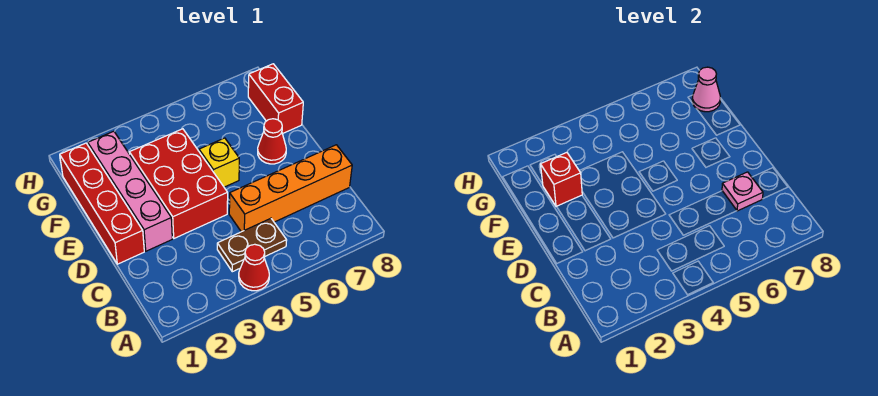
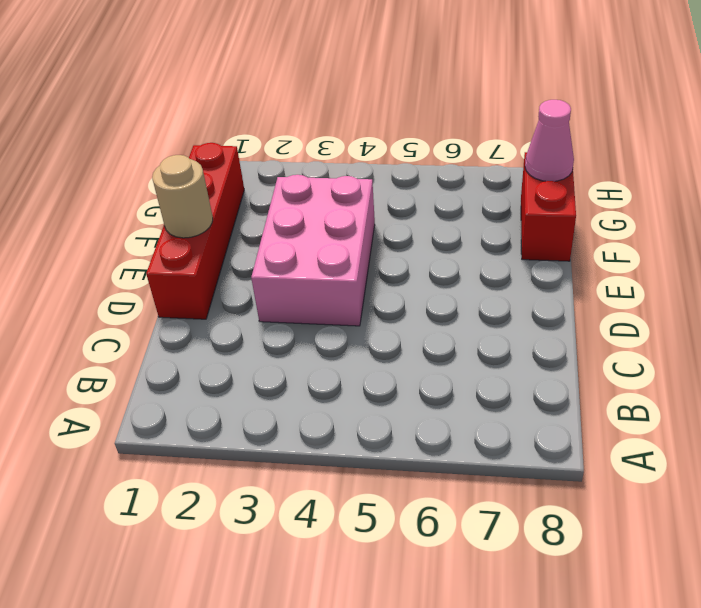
pink 2x3 brick [251,175,375,326] -> red 2x3 brick [129,129,228,238]
tan 1x1 round brick [152,155,213,238] -> none
none -> red 1x1 cone [239,244,269,291]
none -> brown 1x2 plate [217,218,287,272]
none -> orange 1x4 brick [229,145,352,232]

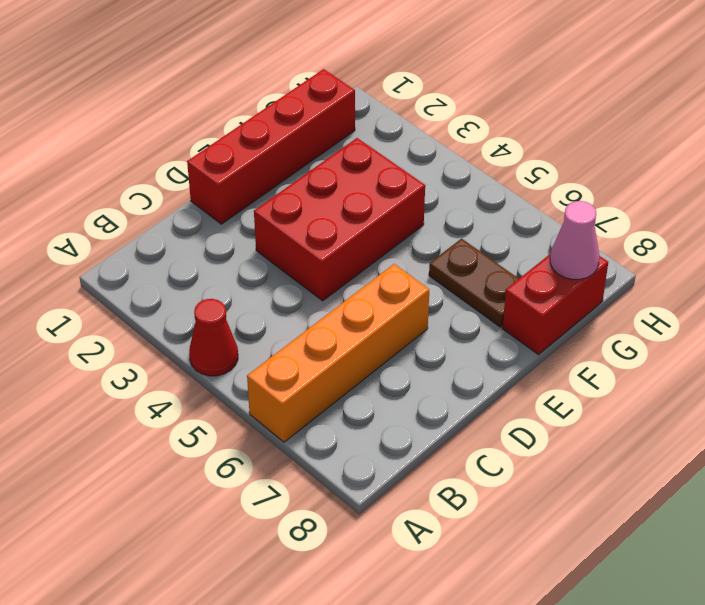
orange 1x4 brick [247,264,429,442] -> orange 1x4 brick turned to [229,145,352,232]
brown 1x2 plate [429,239,519,327] -> brown 1x2 plate moved to [217,218,287,272]
none -> pink 1x4 brick [88,131,172,251]
none -> yellow 1x1 brick [199,138,239,187]
none -> red 1x1 cone [258,119,286,164]

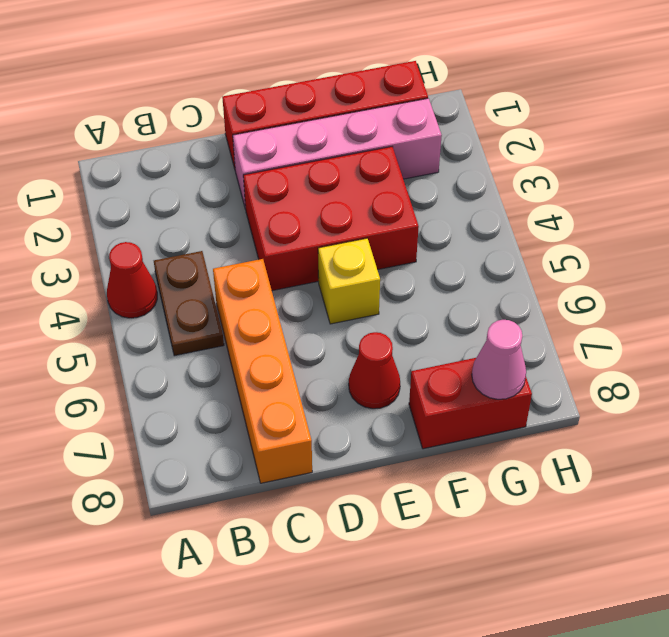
none -> pink 1x1 plate [722,172,763,211]
none -> red 1x1 brick [541,153,582,207]

